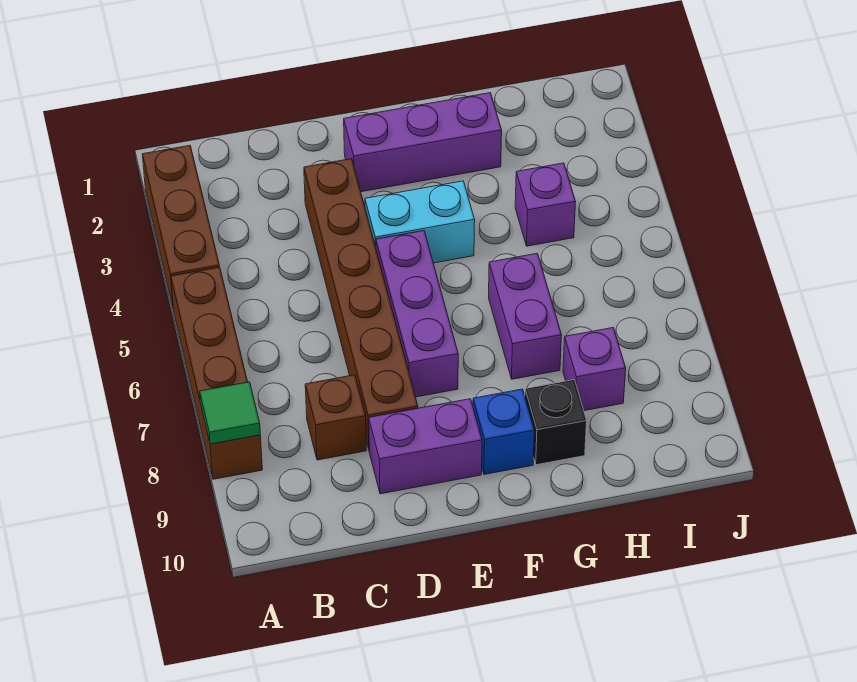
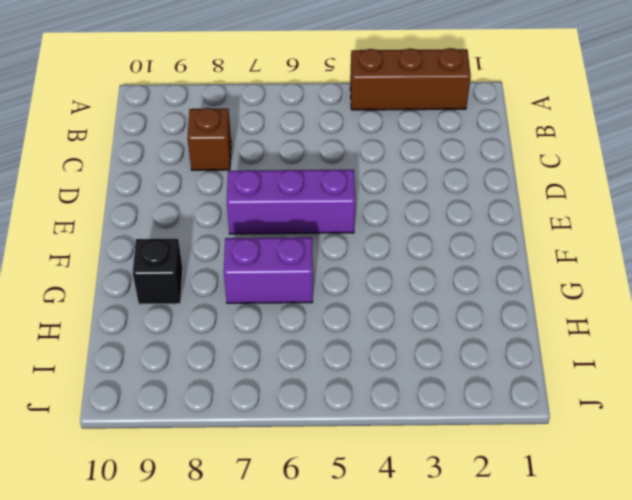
none -> brown 1x4 brick [171,267,262,479]
none -> brown 1x6 brick [304,159,418,449]
none -> purple 1x2 brick [369,399,482,494]

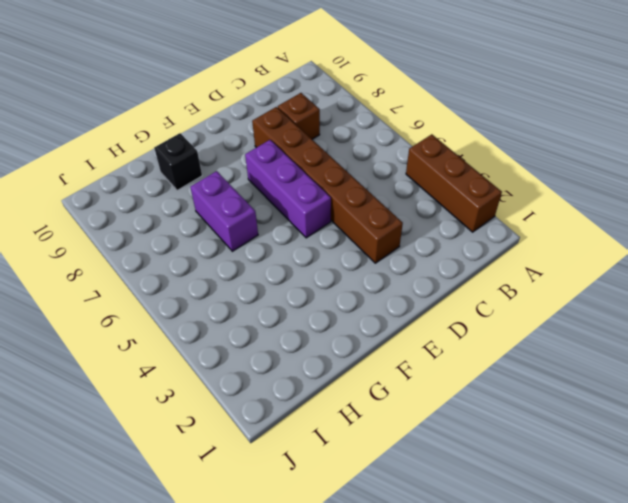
none -> brown 1x4 brick [171,267,262,479]
none -> purple 1x2 brick [369,399,482,494]
none -> purple 1x3 brick [344,93,502,192]

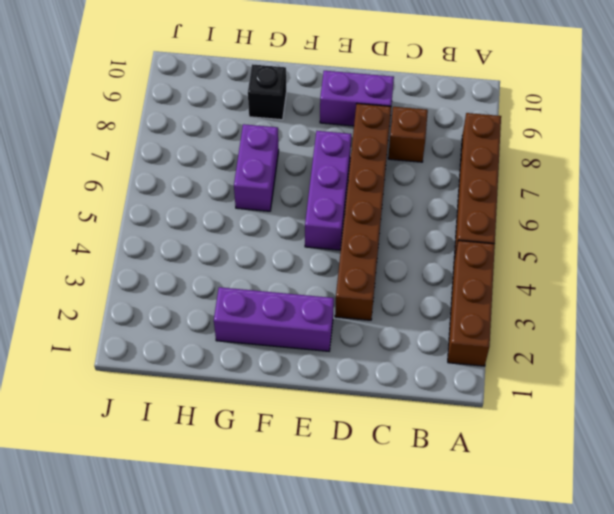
none -> cyan 1x2 brick [365,181,475,263]
none -> blue 1x1 brick [473,389,534,474]
none -> purple 1x1 brick [515,163,576,246]

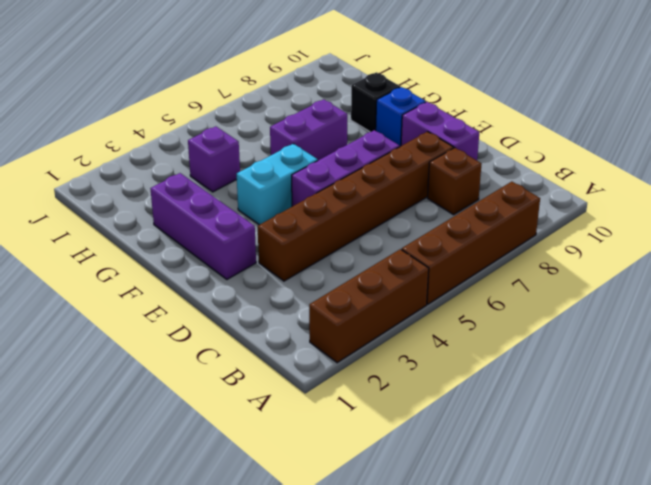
cyan 1x2 brick [237,144,318,225] -> cyan 1x2 brick turned to [365,181,475,263]
none -> purple 1x1 brick [563,328,626,411]
none -> green 1x1 tile [200,382,260,444]

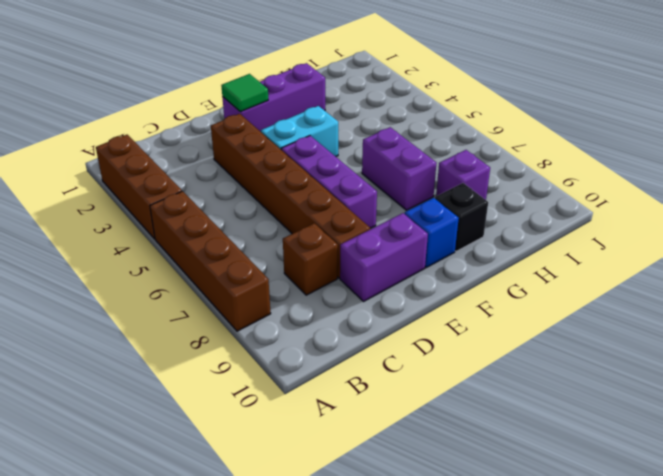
green 1x1 tile [221,74,268,112] -> green 1x1 tile moved to [200,382,260,444]
none -> purple 1x1 brick [515,163,576,246]

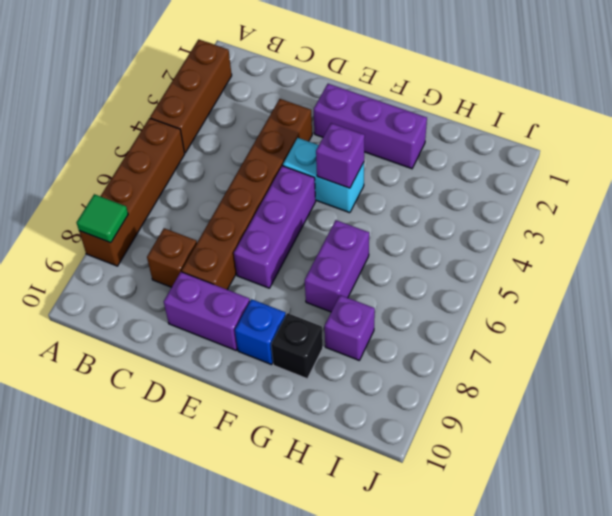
purple 1x1 brick [316,123,365,188] -> purple 1x1 brick moved to [515,163,576,246]

